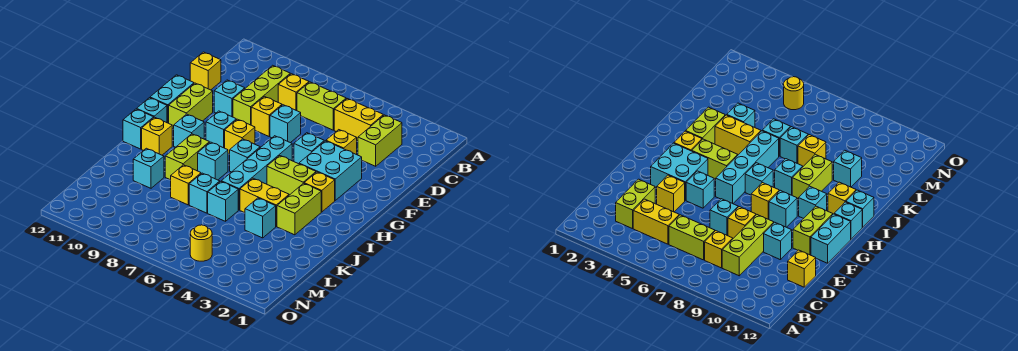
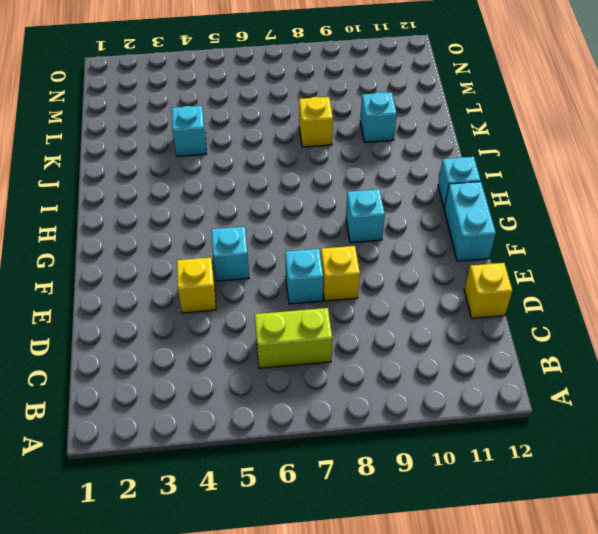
none -> lime 1x2 brick [358,115,402,166]
none -> yellow 1x2 brick [334,99,383,141]
none -> yellow 1x1 brick [278,74,309,111]
none -> lime 1x3 brick [233,65,290,125]

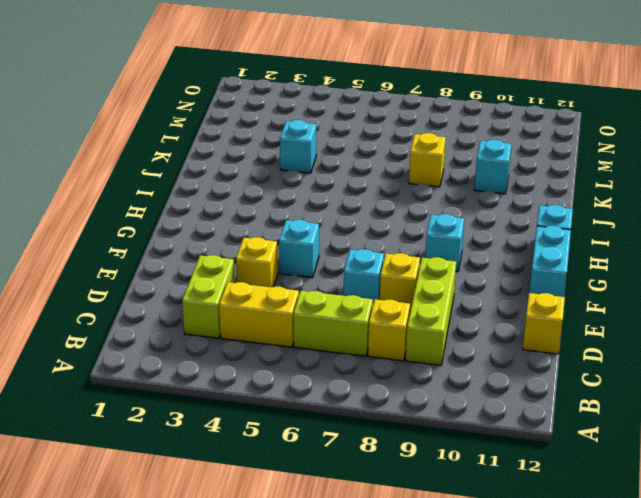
none -> cyan 1x1 brick [214,80,245,117]
none -> cyan 2x2 brick [299,141,362,200]
none -> lime 1x2 brick [169,83,213,129]
none -> cyan 1x4 brick [221,136,292,210]

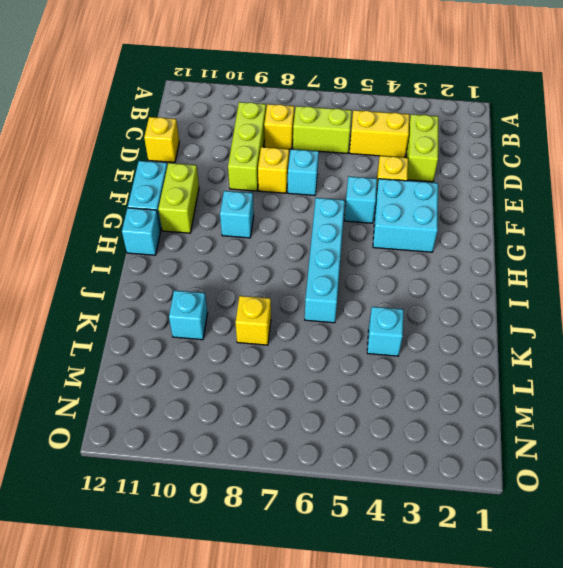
none -> cyan 1x1 brick [214,80,245,117]
none -> yellow 1x1 brick [225,119,255,154]
none -> yellow 1x1 brick [304,172,335,212]
none -> lime 1x2 brick [267,156,316,195]

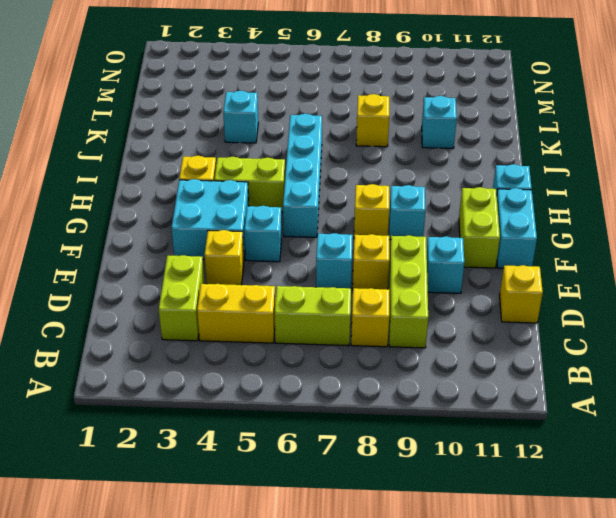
none -> cyan 1x1 brick [230,139,260,172]
none -> cyan 1x1 brick [174,114,204,147]
none -> lime 1x2 brick [277,183,321,235]
none -> cyan 1x1 brick [198,142,228,180]

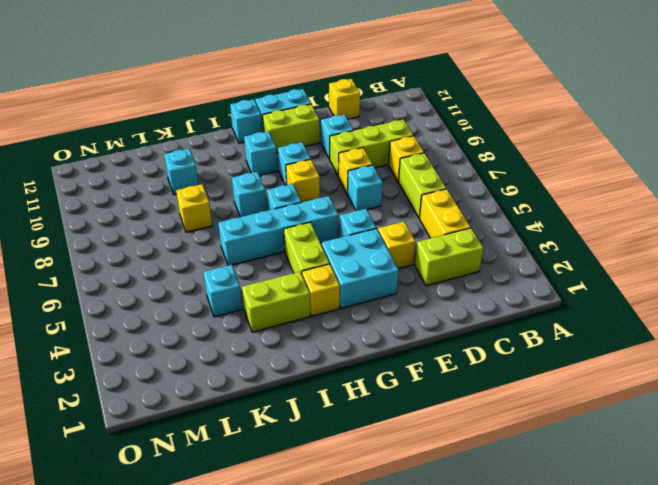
none -> lime 1x2 brick [165,134,209,180]
none -> yellow 1x1 brick [142,117,172,155]
none -> cyan 1x1 brick [123,109,154,149]
none -> yellow 1x2 brick [240,178,289,226]

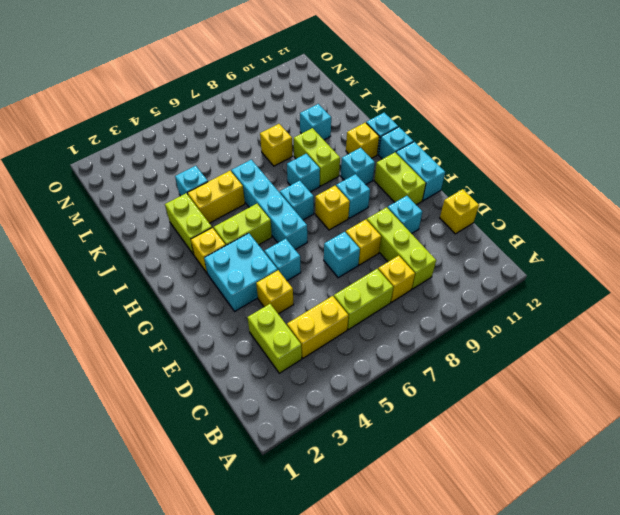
none -> cyan 1x1 brick [208,181,238,221]
none -> cyan 1x1 brick [189,173,220,213]
none -> yellow 1x1 round brick [190,225,212,261]

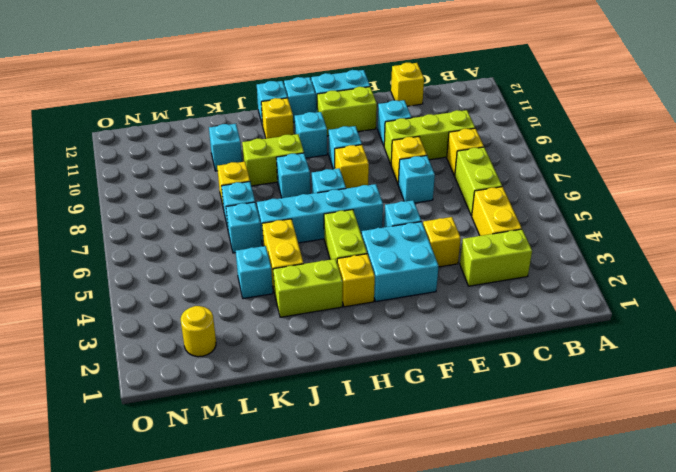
yellow 1x1 round brick [181,306,216,357] -> yellow 1x1 round brick moved to [190,225,212,261]

